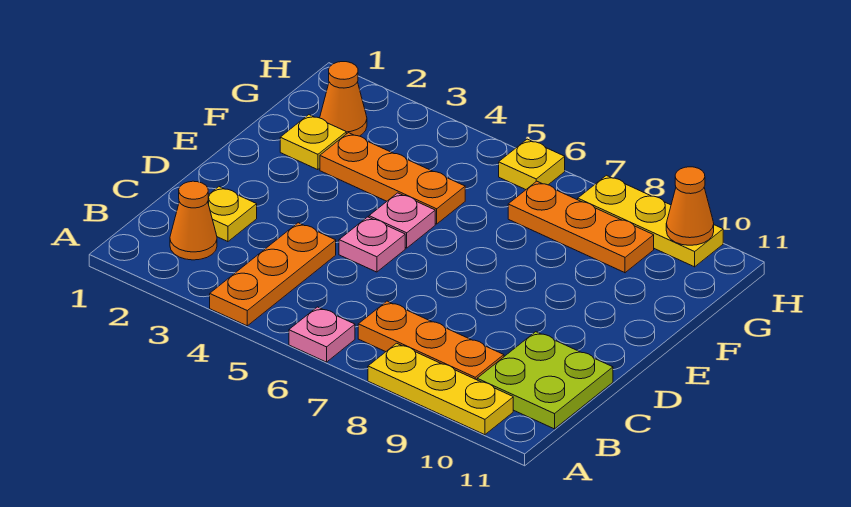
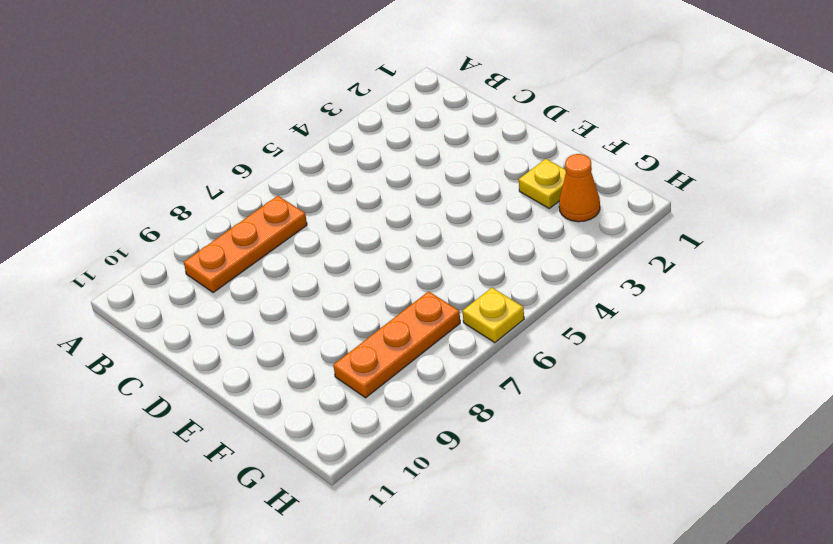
none -> orange 1x3 plate [210,223,336,326]
none -> pink 1x1 plate [289,307,355,362]
none -> yellow 1x3 plate [368,343,513,435]

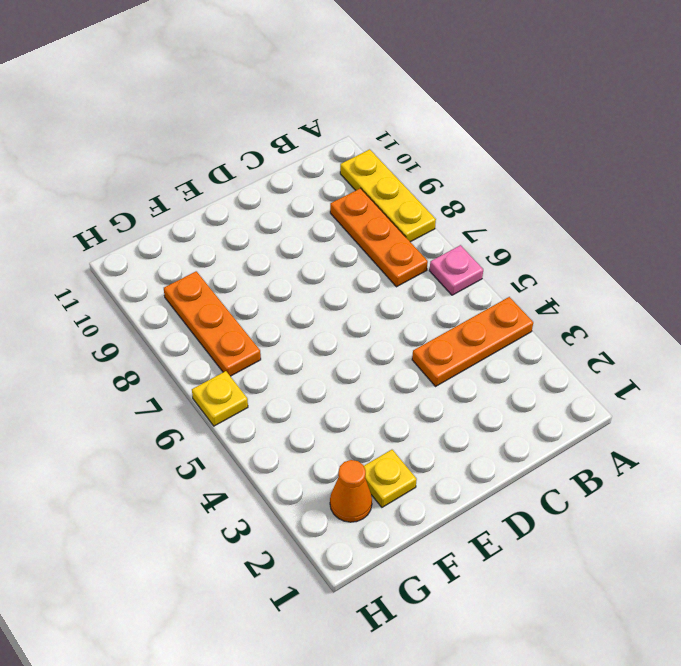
none -> orange 1x1 cone [170,181,217,260]
none -> lime 2x2 plate [477,332,613,429]
none -> yellow 1x1 plate [208,187,257,242]

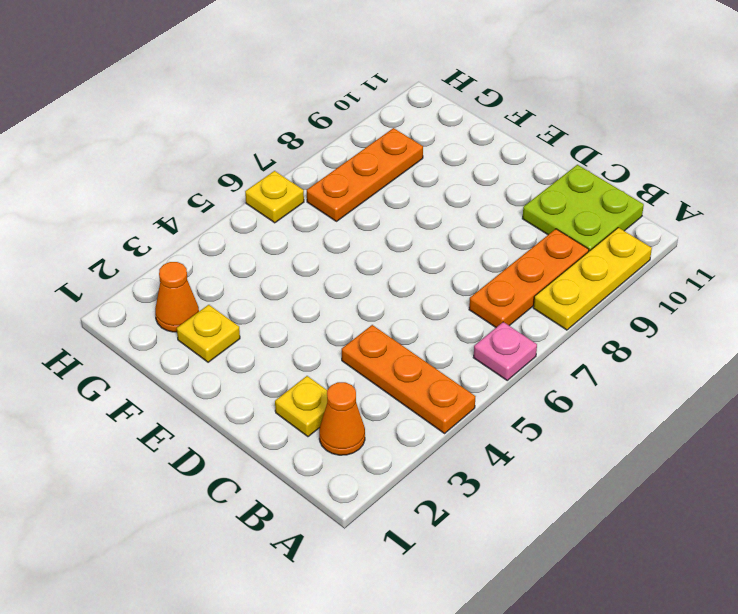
none -> pink 1x1 plate [339,217,405,272]
none -> pink 1x1 plate [369,193,435,248]
none -> orange 1x3 plate [320,133,465,224]

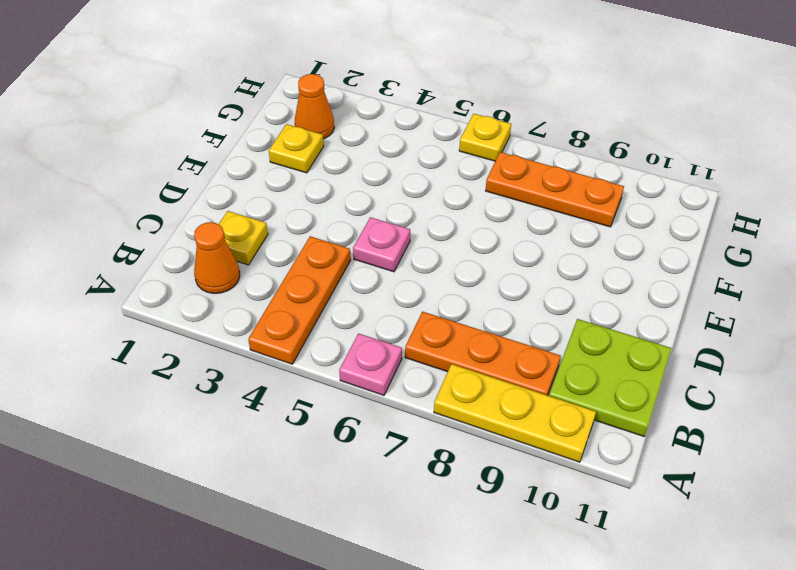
none -> pink 1x1 plate [369,193,435,248]
none -> orange 1x3 plate [320,133,465,224]
none -> yellow 1x3 plate [578,175,723,267]

